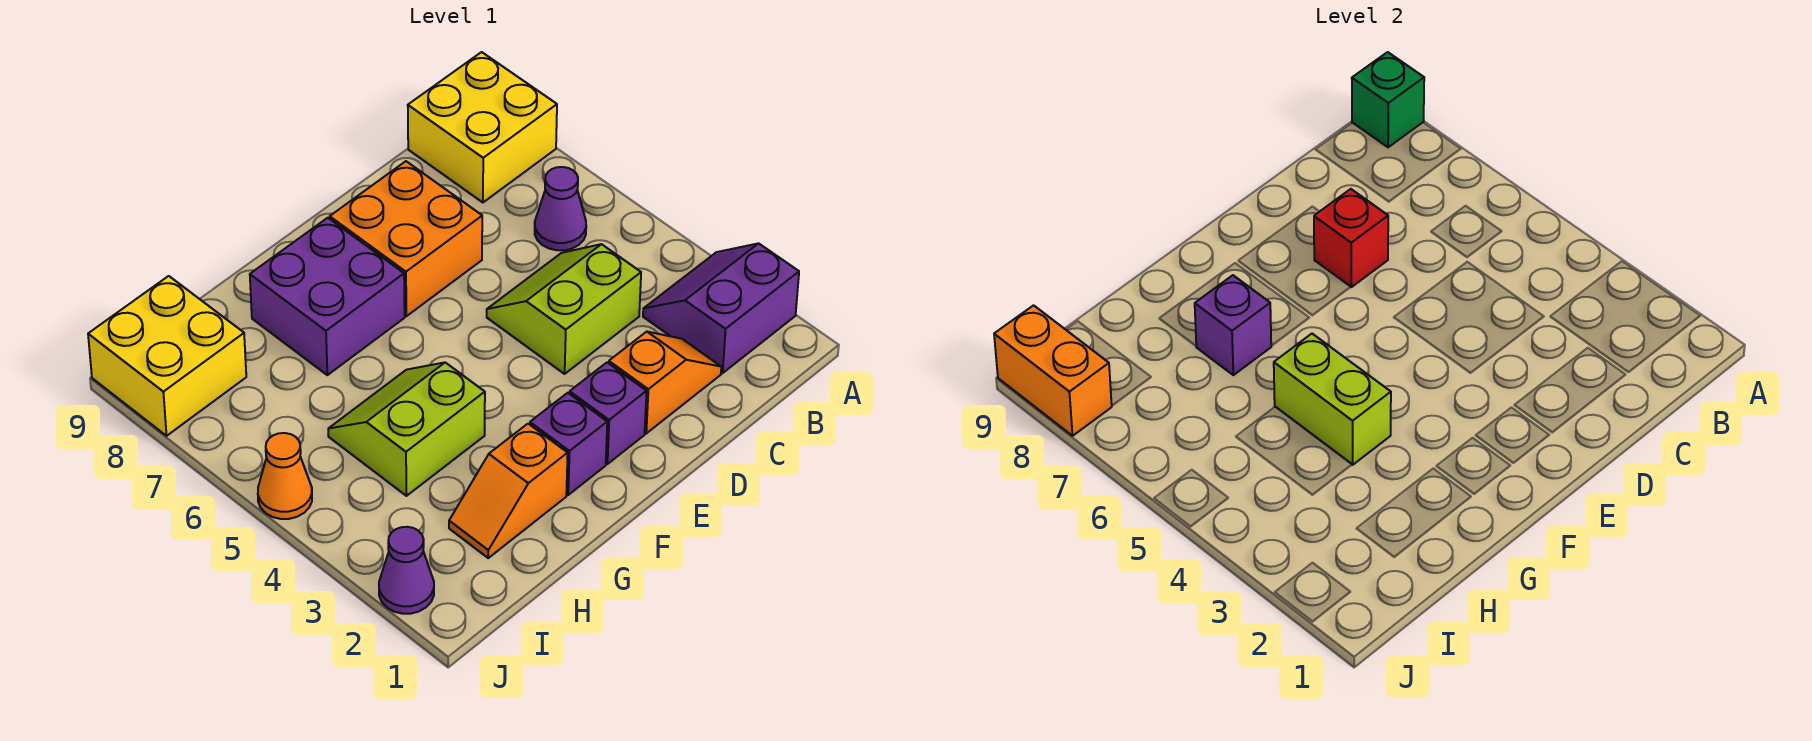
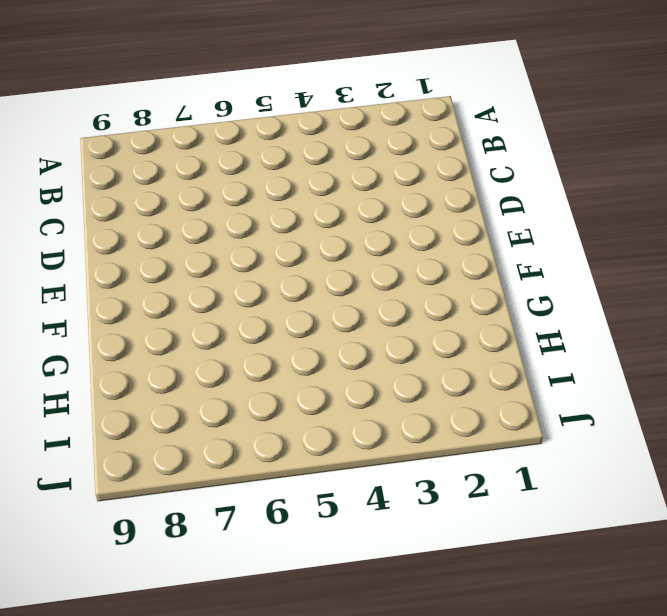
none -> purple 2x2 slope [643,243,799,373]
none -> yellow 2x2 brick [408,52,557,202]
none -> purple 1x1 cone [535,167,586,250]

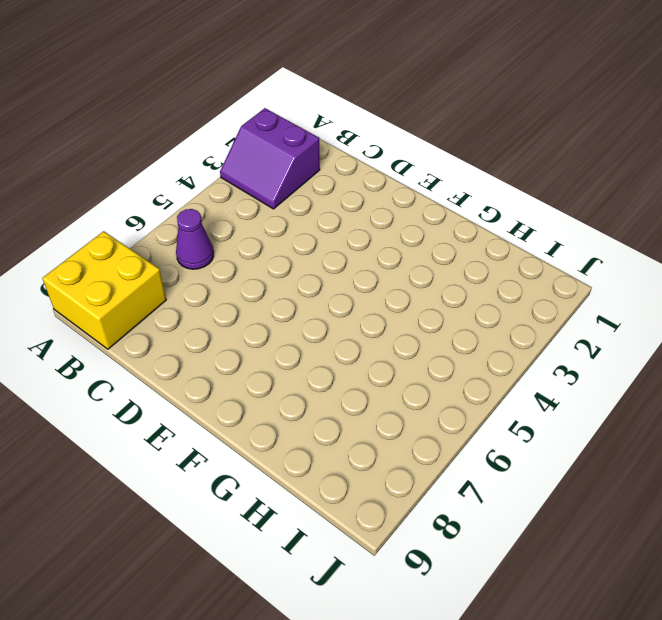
none -> orange 1x2 slope [609,332,721,433]
none -> lime 2x2 slope [487,244,641,374]
none -> orange 2x2 brick [330,161,482,316]

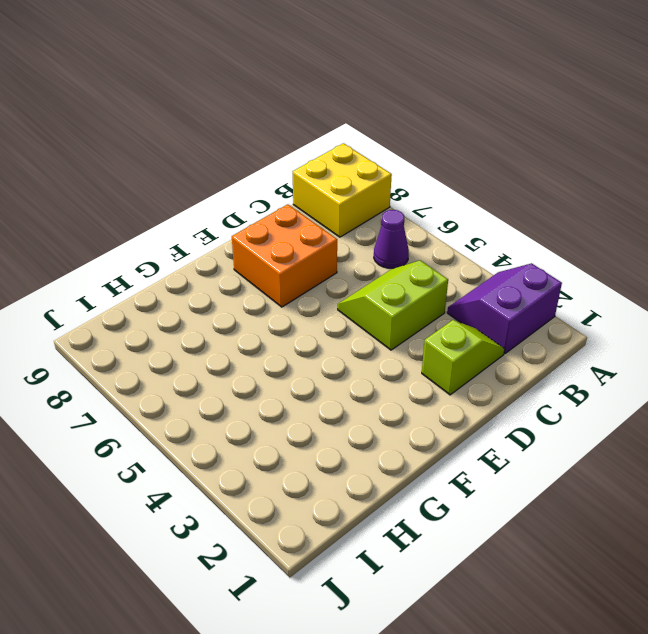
lime 1x2 slope [422,320,505,395] -> orange 1x2 slope [609,332,721,433]
none -> purple 1x1 brick [570,363,647,464]
none -> purple 1x1 brick [530,393,607,495]
none -> purple 2x2 brick [250,218,405,375]

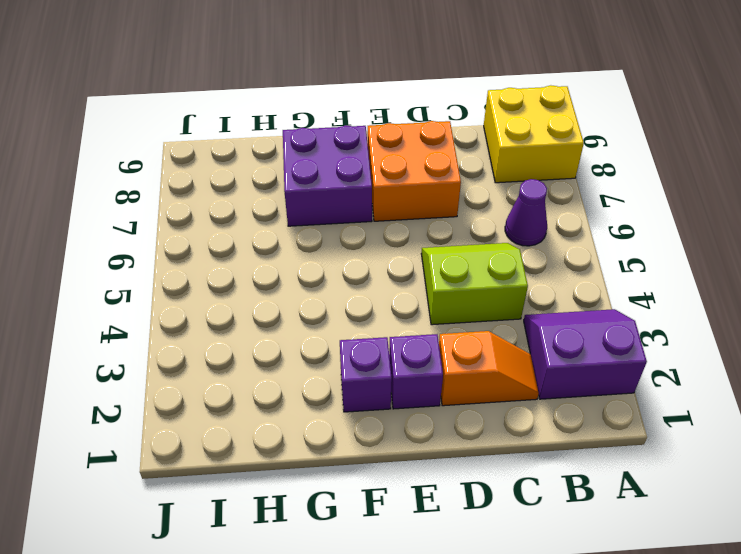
none -> orange 1x2 slope [449,424,568,558]
none -> lime 2x2 slope [328,362,485,496]
none -> yellow 2x2 brick [88,276,246,436]

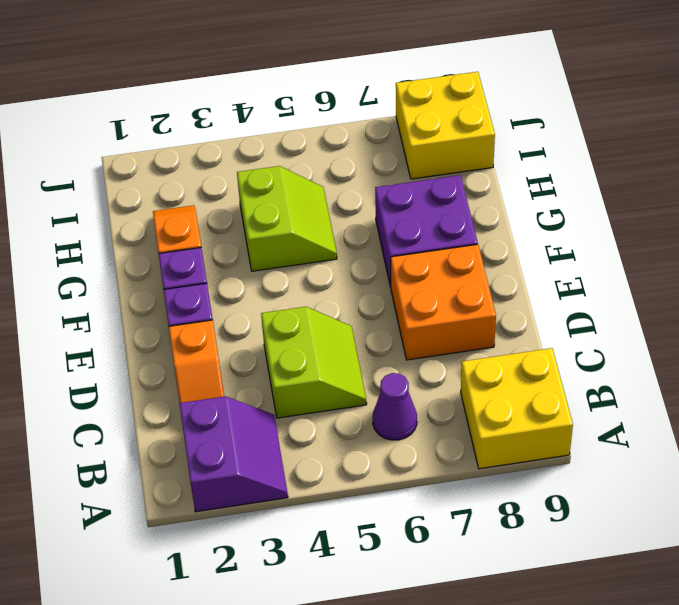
none -> purple 1x1 cone [379,527,434,614]
none -> orange 1x1 cone [258,433,312,519]
none -> green 1x1 brick [1352,52,1424,147]

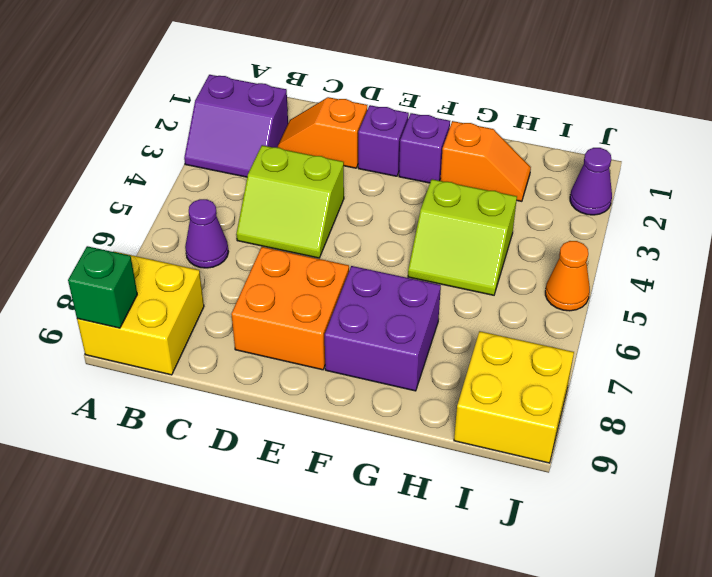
none -> red 1x1 brick [1314,189,1388,287]
none -> lime 1x2 brick [1274,334,1391,465]
none -> purple 1x1 brick [1195,275,1271,375]

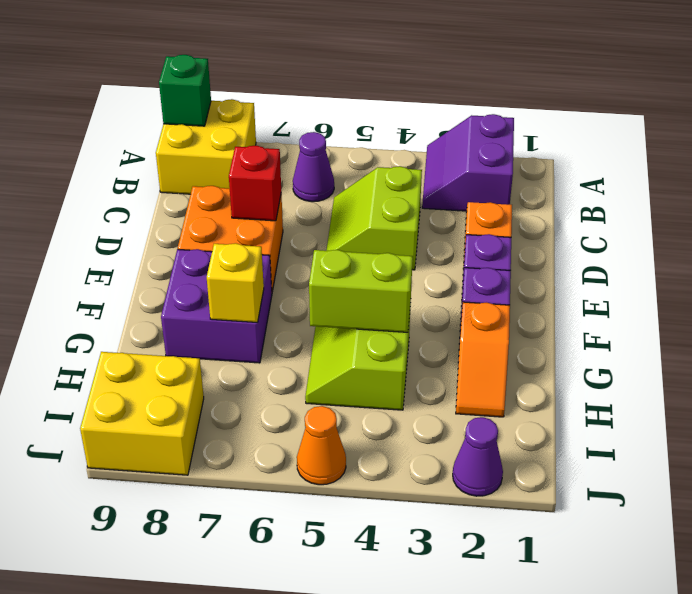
yellow 1x1 brick [207,243,264,323] -> purple 1x1 brick [1195,275,1271,375]
none -> orange 1x2 brick [994,305,1112,436]

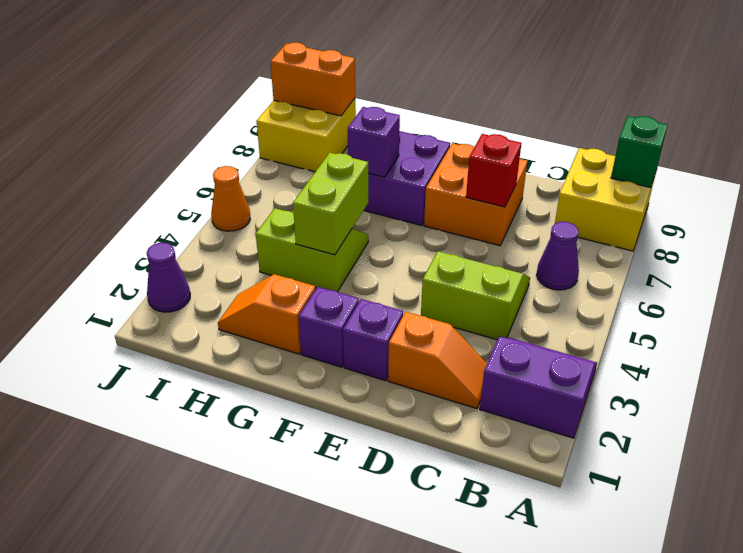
orange 1x2 brick [270,43,355,116] -> orange 1x2 brick turned to [994,305,1112,436]

